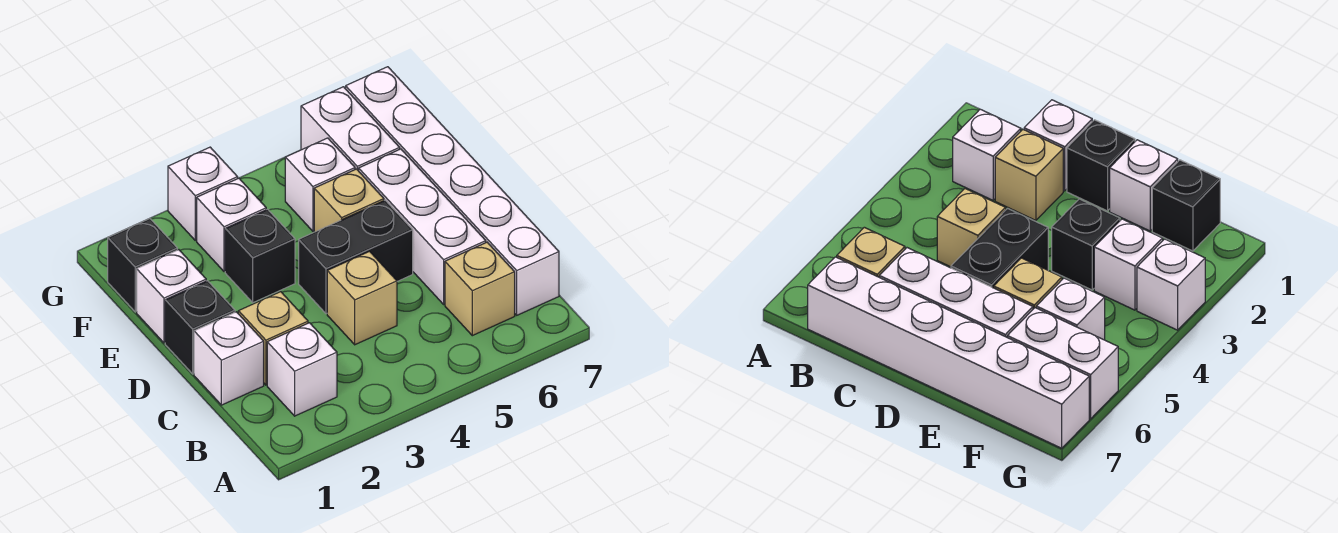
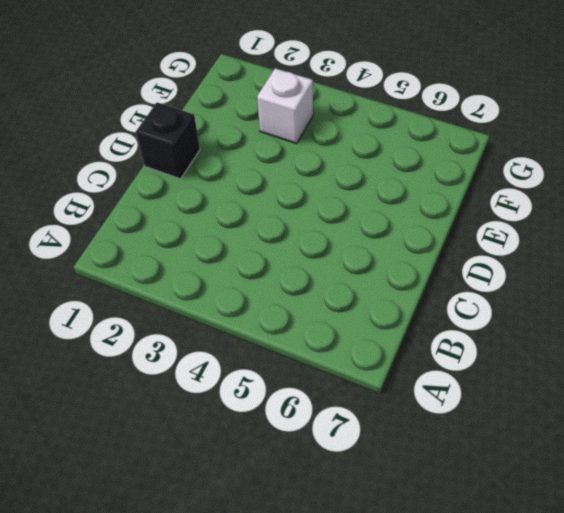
none -> white 1x1 brick [267,323,337,416]
none -> tan 1x1 brick [445,242,515,336]
none -> white 1x6 brick [346,67,559,315]

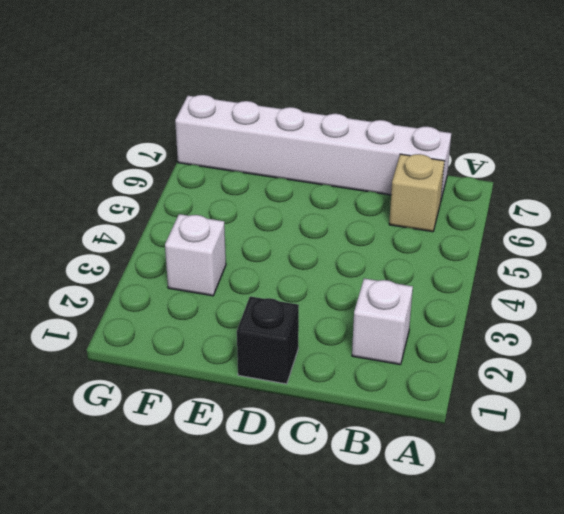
none -> white 1x1 brick [194,312,264,405]
none -> tan 1x1 brick [238,292,308,385]
none -> tan 1x1 brick [327,251,397,345]

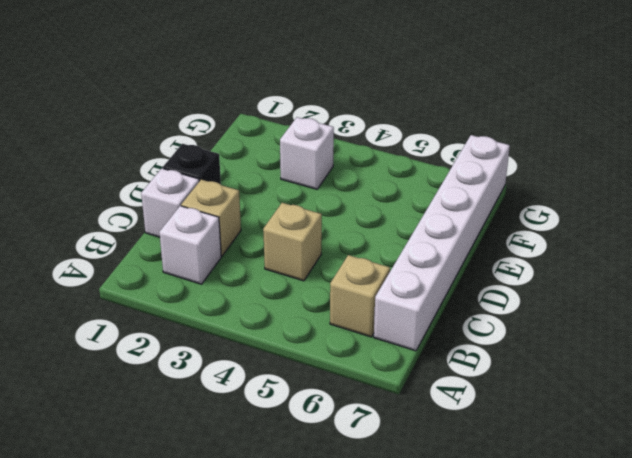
none -> white 1x3 brick [359,149,486,304]
none -> black 1x2 brick [299,200,413,314]
none -> white 1x1 brick [137,250,206,343]

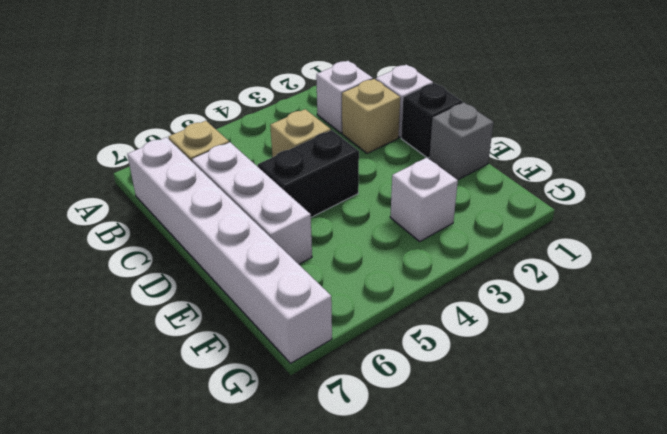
grey 1x1 brick [429,103,494,180] -> white 1x1 brick [137,250,206,343]
none -> black 1x1 brick [225,209,295,303]
none -> tan 1x1 brick [314,169,384,232]
none -> black 1x1 brick [108,219,177,312]

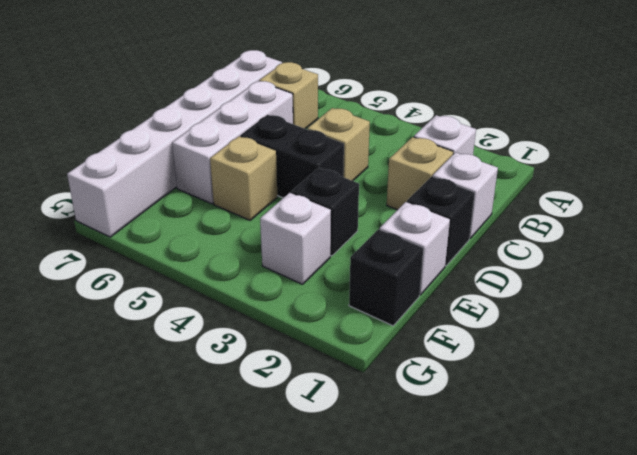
none -> white 1x1 brick [285,138,355,231]
none -> white 1x2 brick [301,87,400,171]
none -> white 1x1 brick [168,147,238,240]

